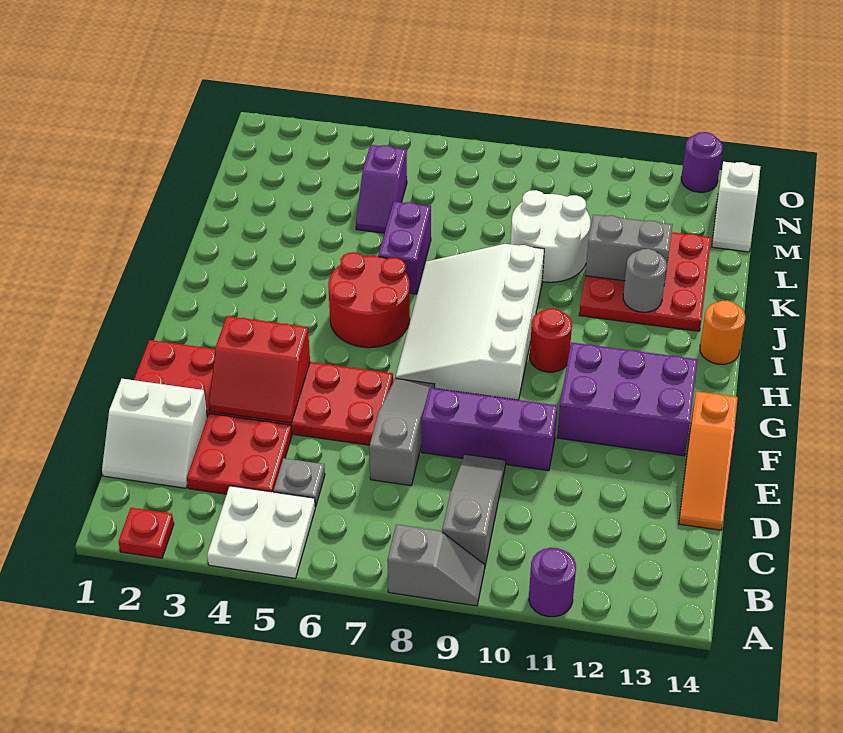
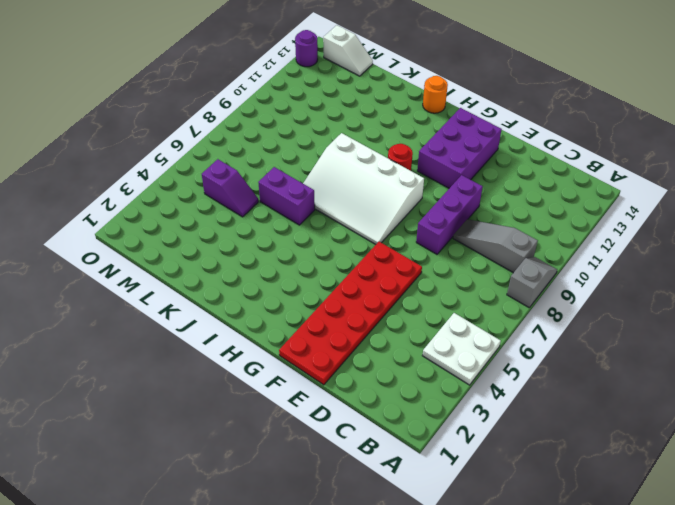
none -> red 1x1 plate [118,508,174,558]
none -> purple 1x1 round brick [529,548,576,617]
none -> white 2x2 slope [102,379,207,488]

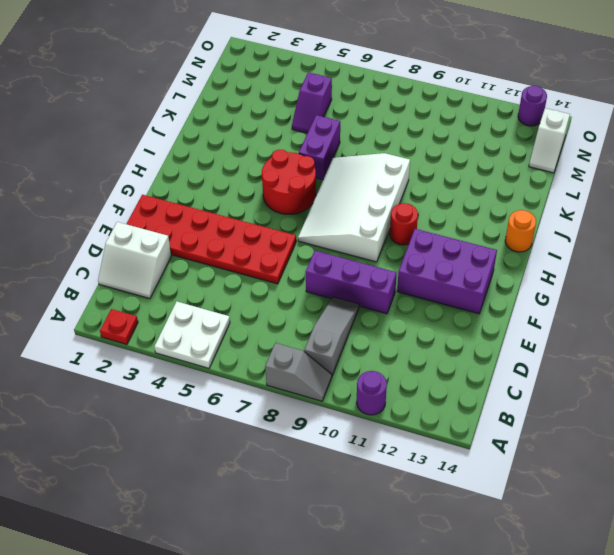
none -> red 2x2 plate [187,413,292,494]
none -> grey 1x1 plate [273,458,325,507]
none -> grey 1x3 slope [369,378,435,486]

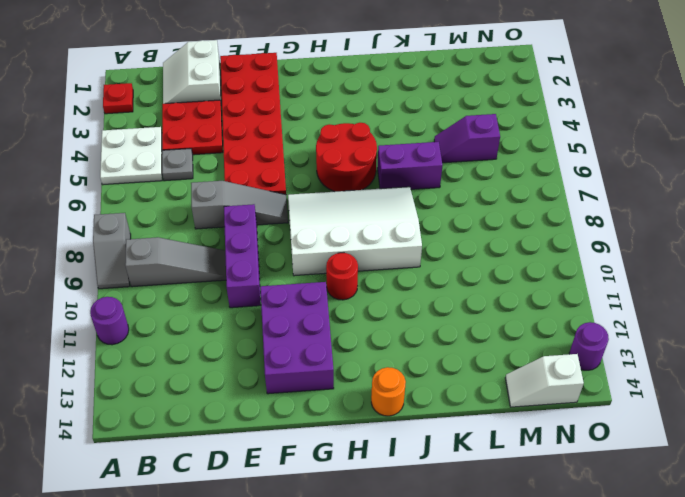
none -> orange 1x3 slope [679,391,738,530]
none -> red 3x3 plate [579,232,711,331]
none -> white 2x2 round brick [511,190,591,282]

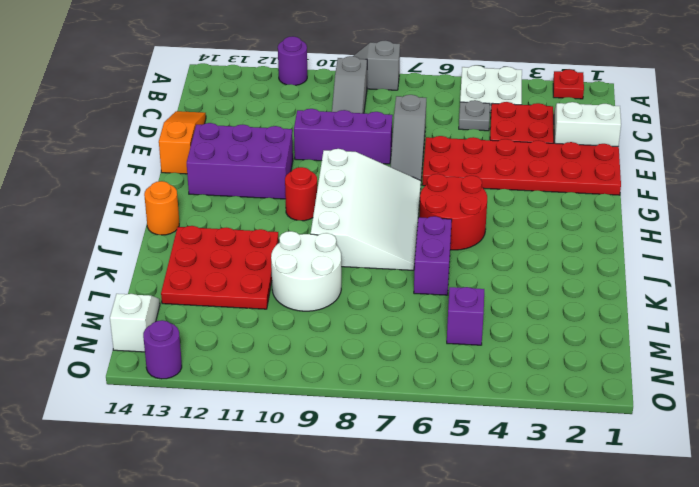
none -> red 2x2 slope [209,316,310,423]
none -> grey 1x1 round brick [623,249,667,312]
none -> grey 1x2 brick [585,215,672,281]

